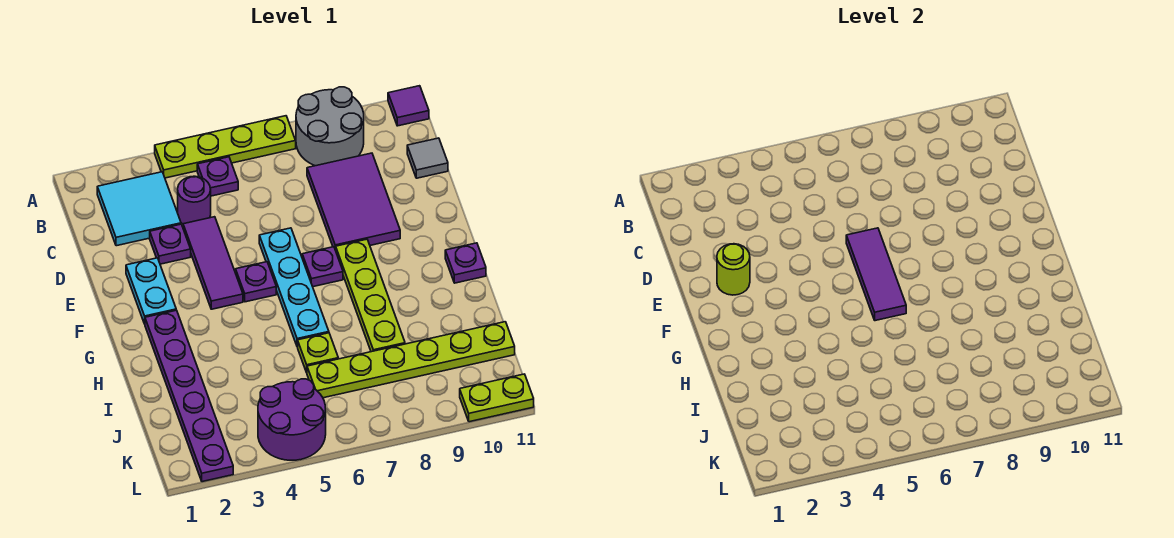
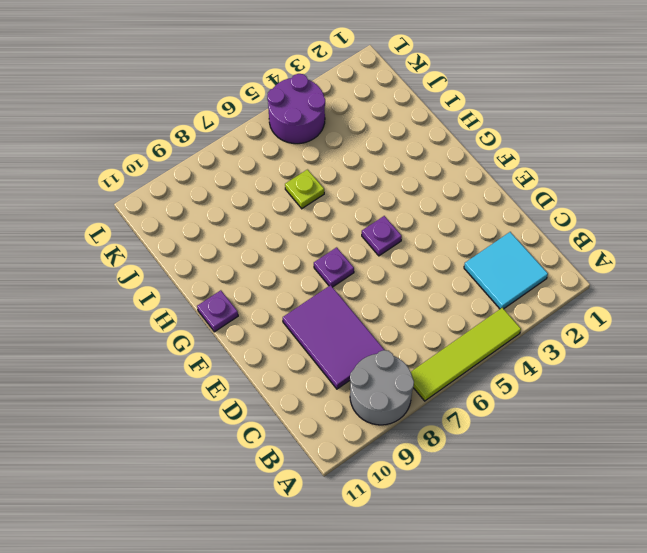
lime 1x4 tile [411,308,521,401] -> lime 1x4 plate [155,116,296,178]
none -> purple 1x1 tile [388,86,429,126]
none -> purple 1x1 plate [197,157,238,196]
none -> purple 1x1 round brick [178,176,211,224]

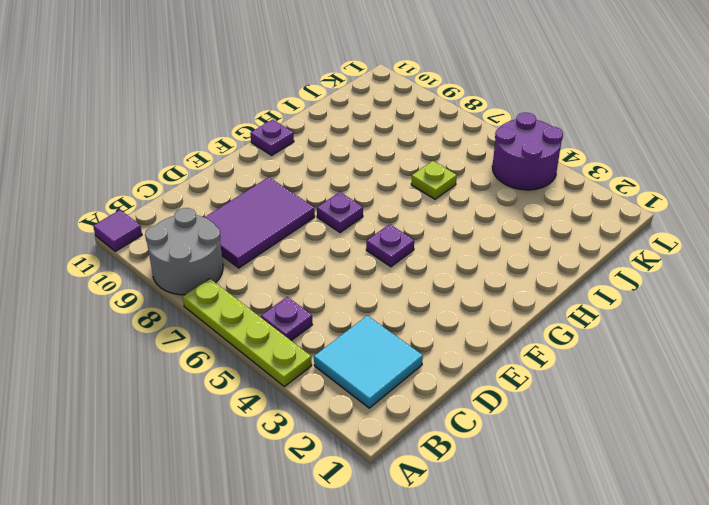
none -> purple 1x1 round brick [178,176,211,224]
none -> grey 1x1 tile [407,138,448,178]
none -> purple 1x1 plate [150,224,191,264]

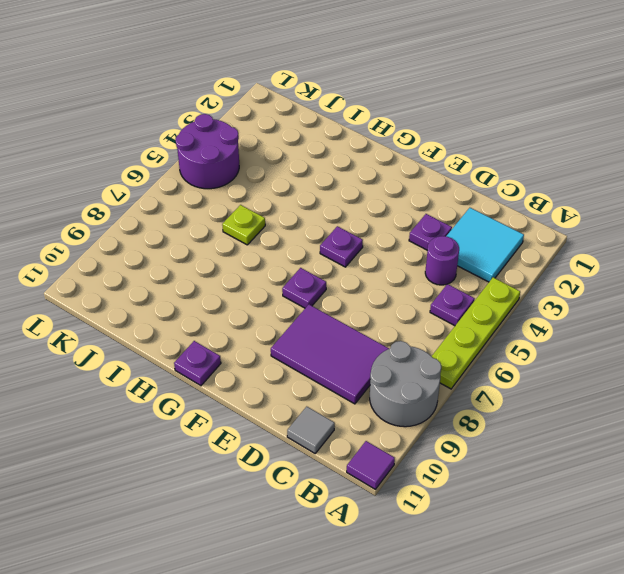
none -> purple 1x3 tile [183,217,243,309]
none -> cyan 1x2 plate [126,258,176,324]
none -> cyan 1x4 plate [259,228,329,347]

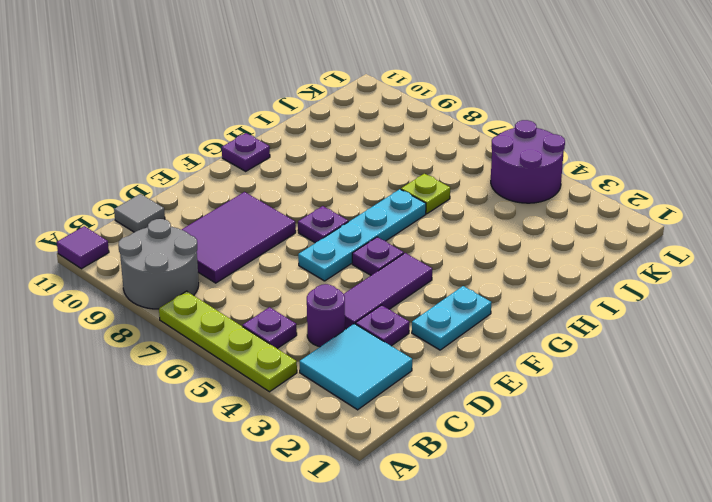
none -> lime 1x4 plate [336,239,405,352]
none -> purple 1x6 plate [145,310,233,482]
none -> lime 1x6 plate [307,322,515,398]

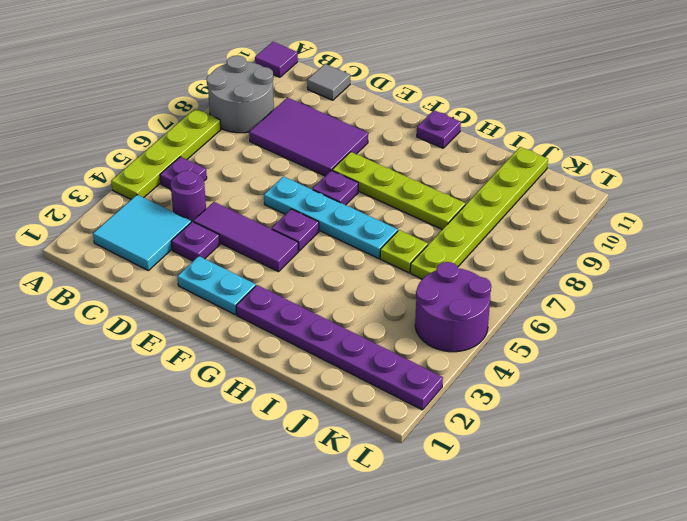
none -> lime 1x2 plate [460,374,534,422]
none -> lime 1x1 round brick [717,244,750,295]
none -> purple 1x3 tile [846,228,906,321]

